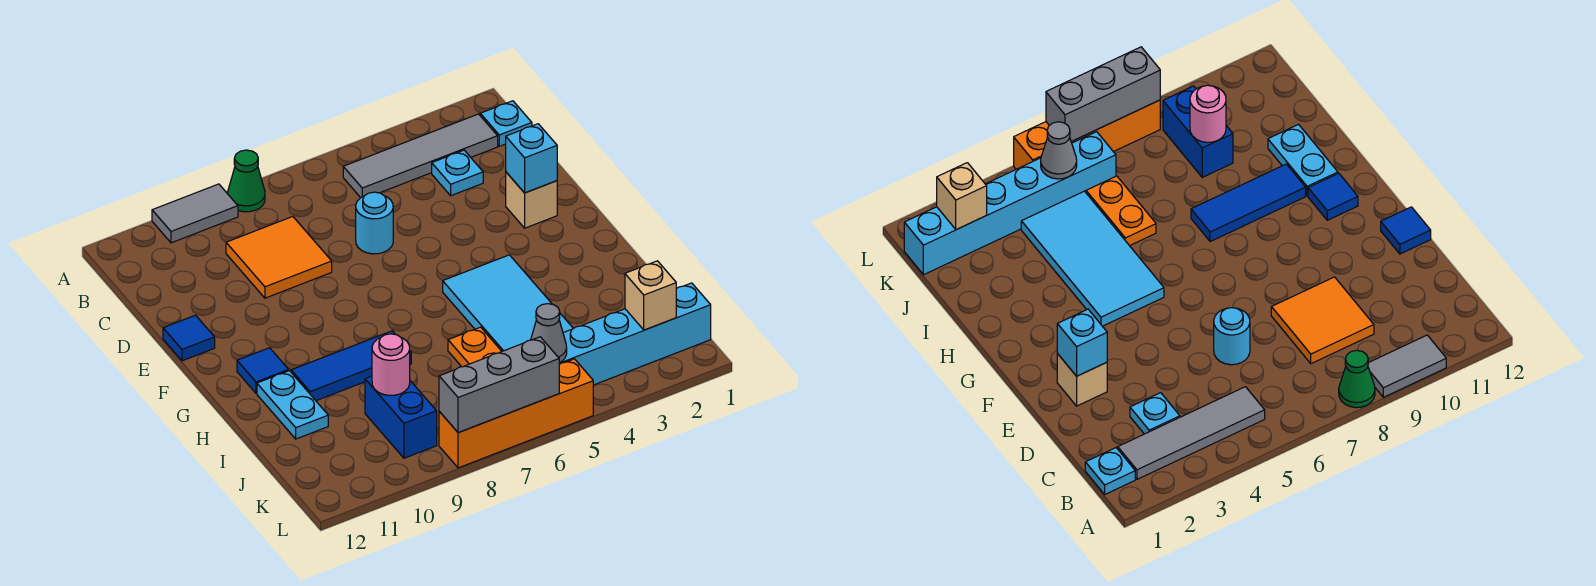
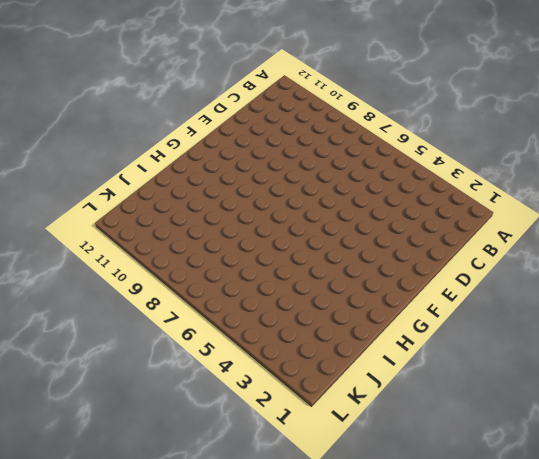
none -> green 1x1 cone [228,150,265,212]
none -> grey 1x2 tile [152,184,238,243]
none -> cyan 1x1 plate [480,101,532,146]

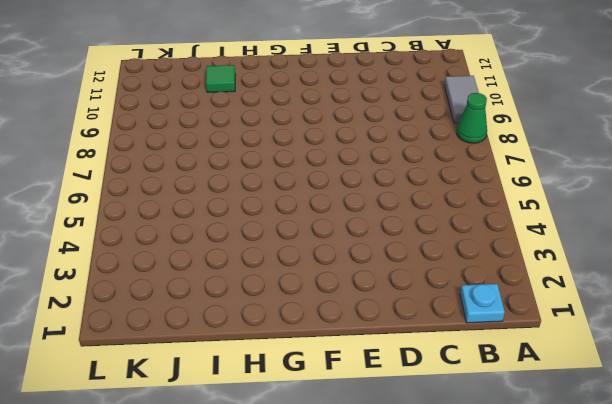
green 1x1 tile [206,65,235,92] -> cyan 1x2 plate [257,371,328,439]
none -> grey 1x4 tile [343,114,498,198]
none -> cyan 1x1 plate [432,150,483,196]
none -> orange 2x2 tile [226,217,332,298]

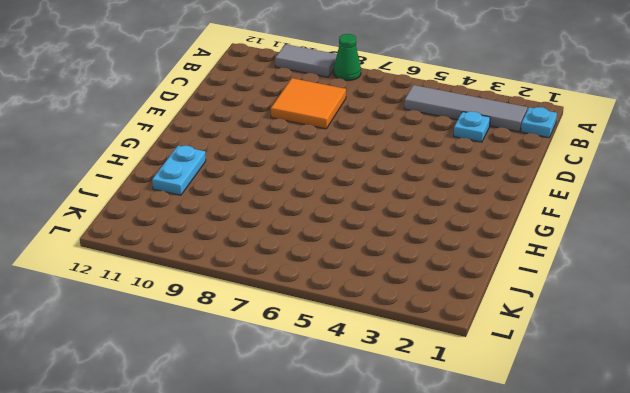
none -> cyan 1x1 round brick [356,192,393,254]
none -> tan 1x1 brick [506,172,557,228]
none -> blue 1x1 tile [163,315,215,361]

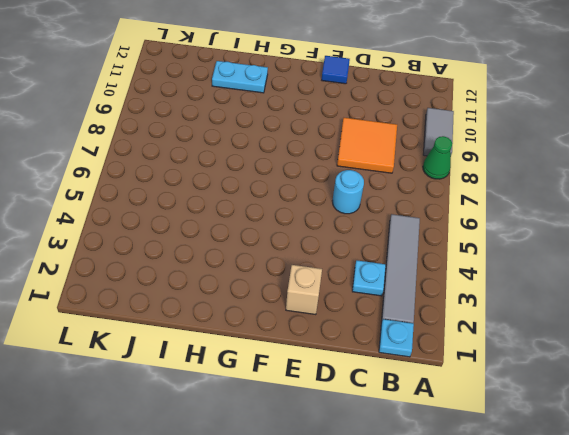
none -> cyan 2x4 tile [443,255,573,351]
none -> blue 1x1 tile [237,348,289,393]
none -> blue 1x3 tile [291,331,411,401]

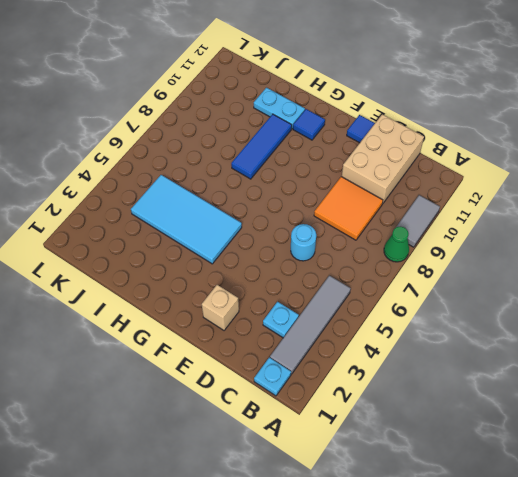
tan 2x3 brick [342,114,424,204] -> none
none -> orange 1x2 plate [448,327,502,367]
none -> blue 1x2 brick [365,376,437,458]
none -> cyan 1x6 brick [559,283,711,385]

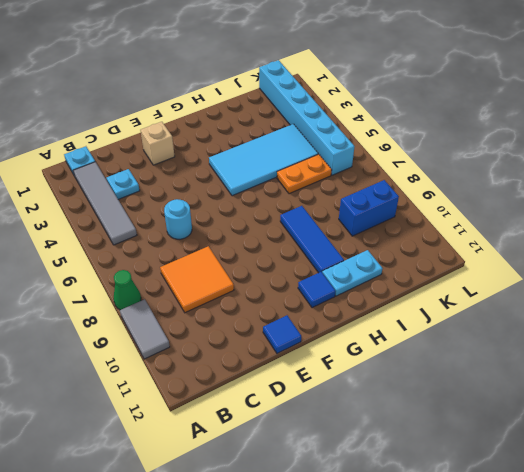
none -> orange 1x4 brick [439,359,593,468]
none -> cyan 1x1 brick [506,124,557,193]
none -> pink 1x1 round brick [372,334,410,395]

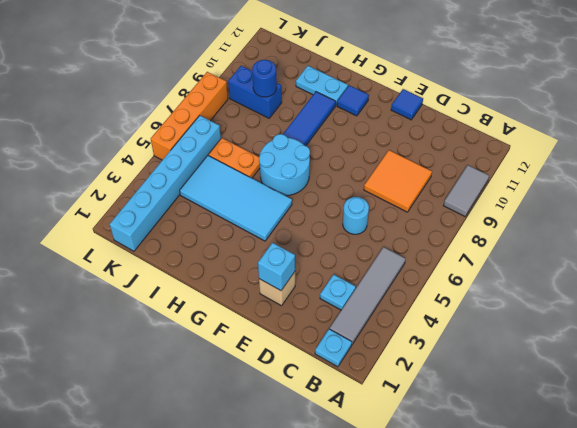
cyan 2x2 round brick [259,134,310,196] -> none
blue 1x1 round brick [252,60,277,97] -> pink 1x1 round brick [372,334,410,395]
none -> green 1x1 cone [228,150,265,212]
none -> tan 1x1 brick [625,261,676,330]
none -> grey 1x1 cone [531,304,567,363]

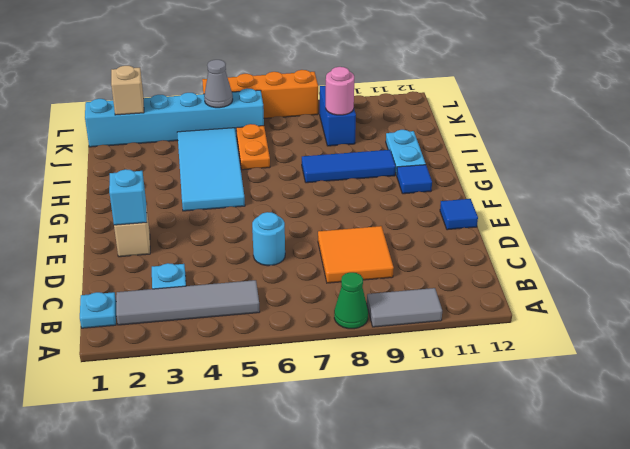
none -> grey 1x3 brick [439,337,559,433]

